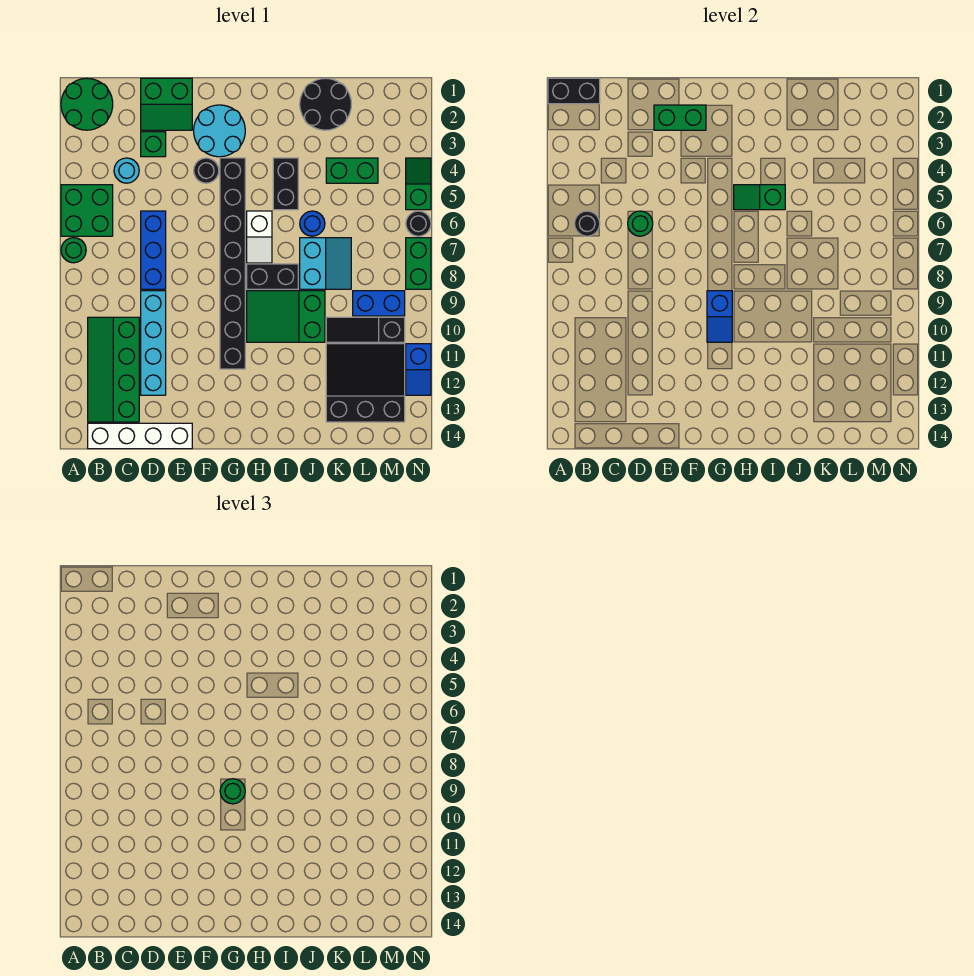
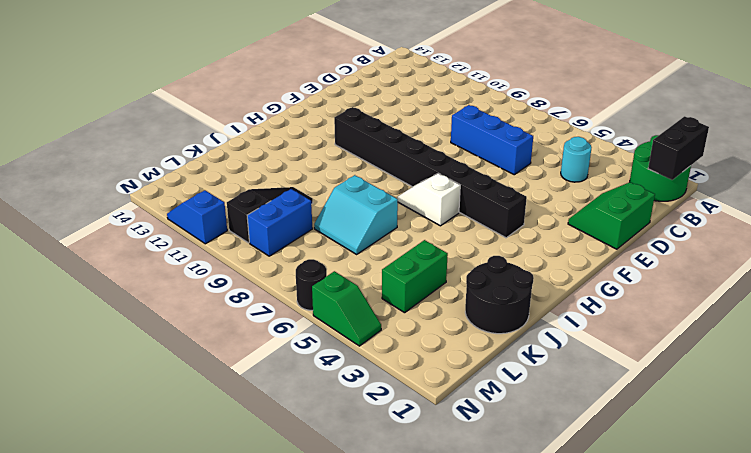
none -> green 2x2 brick [61,185,113,236]
none -> green 1x1 round brick [61,238,86,263]
none -> green 2x4 slope [88,317,139,422]
none -> white 1x4 brick [88,423,192,449]

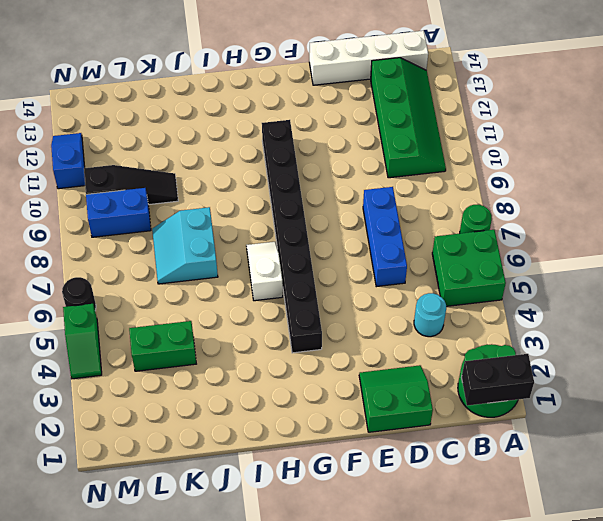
none -> green 1x1 brick [141,132,166,157]
none -> cyan 1x4 brick [141,291,166,395]
none -> cyan 2x2 round brick [194,105,245,157]
none -> black 1x1 round brick [194,158,219,183]

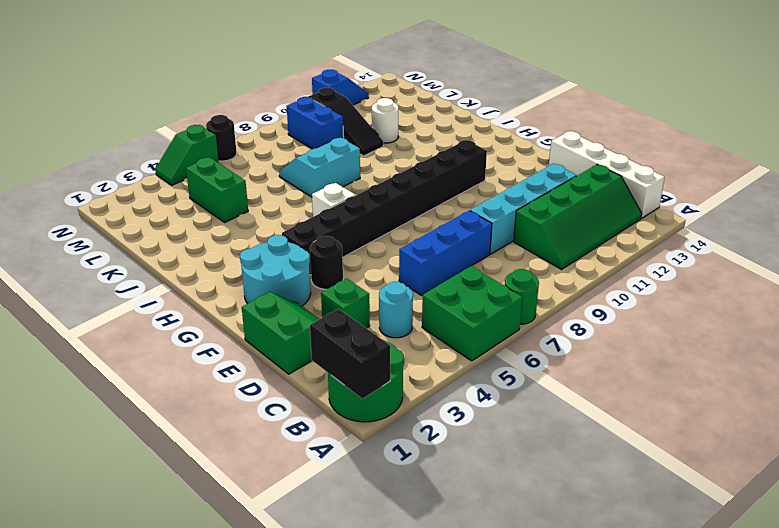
white 1x1 round brick [372,98,398,143] -> black 3x3 slope [326,344,405,422]
none -> black 1x2 brick [247,264,298,289]
none -> green 2x3 slope [247,291,325,342]
none -> black 1x2 brick [273,158,298,210]
none -> black 2x2 round brick [300,78,351,130]

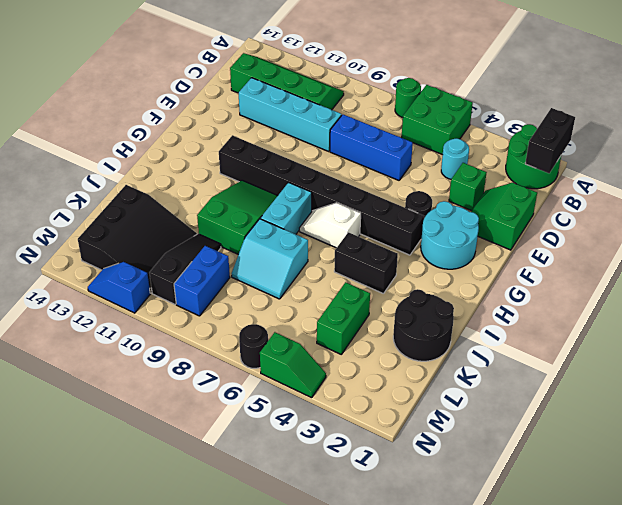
cyan 1x2 brick [260,182,312,234] -> black 1x2 brick [247,264,298,289]
none -> white 1x4 brick [88,423,192,449]
none -> blue 1x1 round brick [300,211,325,236]
none -> green 1x2 brick [406,238,431,289]
none -> black 1x1 round brick [575,211,600,236]

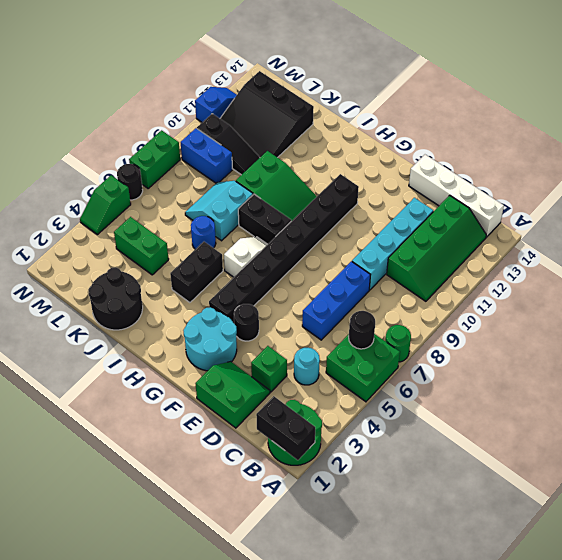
none -> green 1x1 round brick [628,211,653,236]
none -> green 1x2 brick [654,105,706,130]
none -> blue 1x2 slope [707,291,732,342]
none -> green 1x2 slope [734,185,785,210]

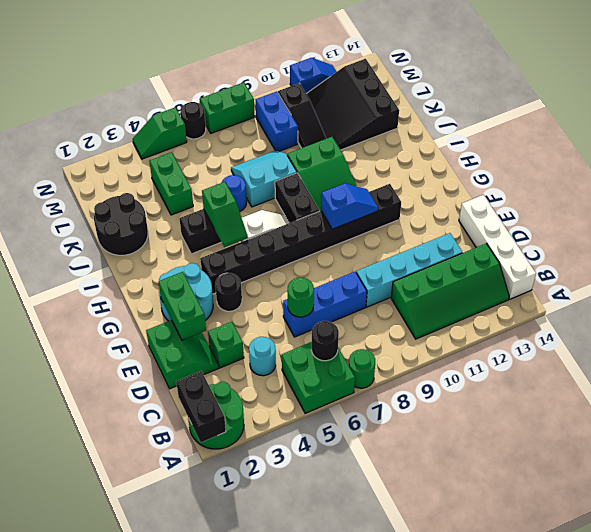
none -> green 1x1 round brick [220,779,245,804]

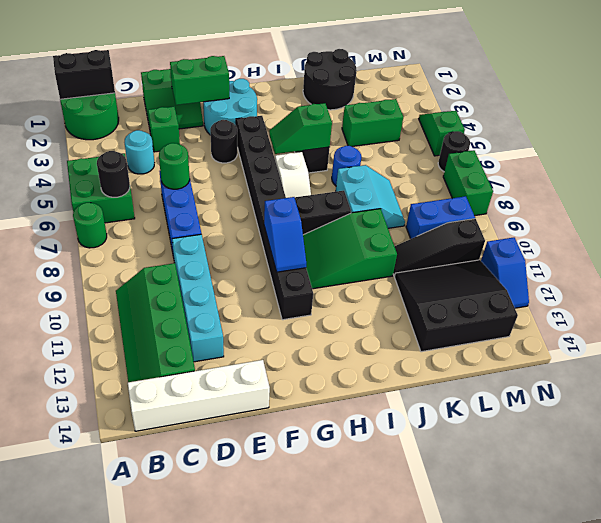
none -> green 1x1 round brick [220,779,245,804]

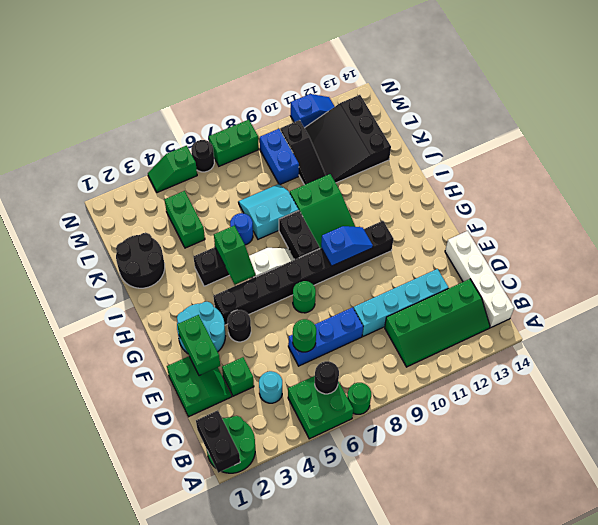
green 1x1 round brick [293,281,316,313] -> green 1x1 round brick moved to [220,779,245,804]

